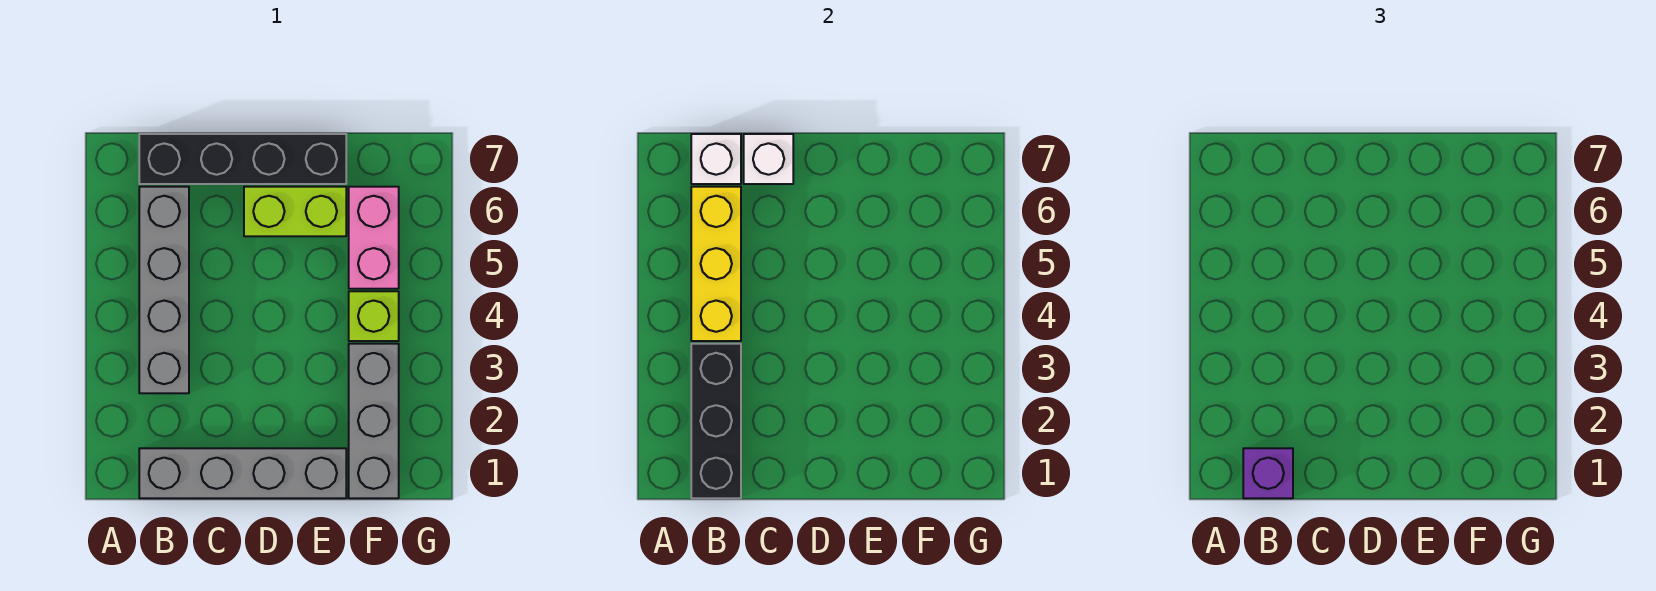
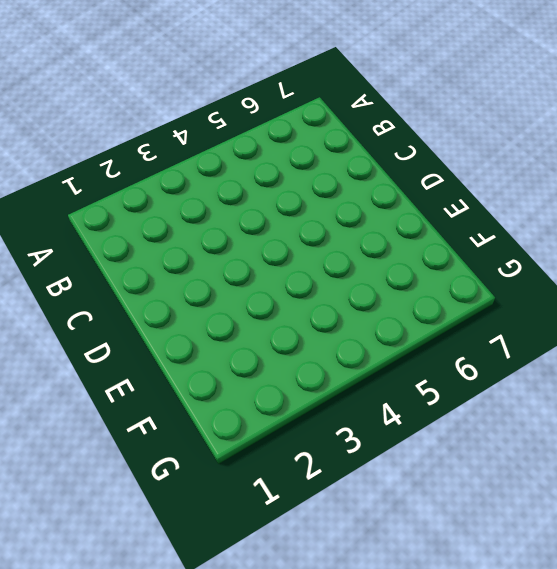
none -> grey 1x4 brick [139,448,346,498]
none -> grey 1x4 brick [139,187,189,393]
none -> black 1x4 brick [139,134,346,184]

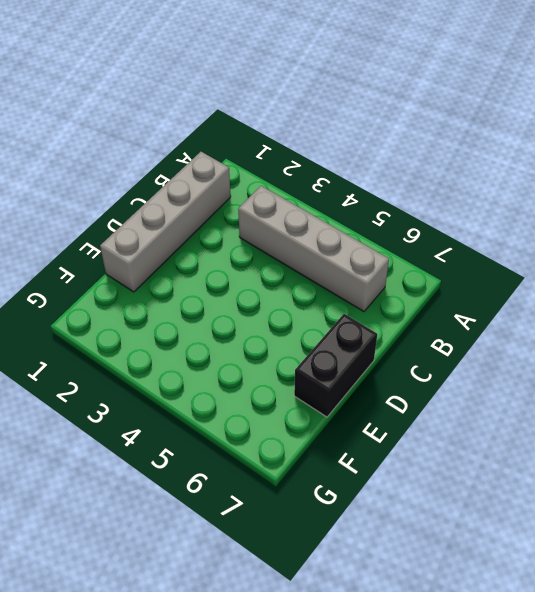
black 1x2 brick [294,314,377,417] -> black 1x4 brick [139,134,346,184]
none -> lime 1x2 brick [244,187,346,236]
none -> grey 1x3 brick [349,344,399,498]
none -> lime 1x1 brick [349,291,399,341]

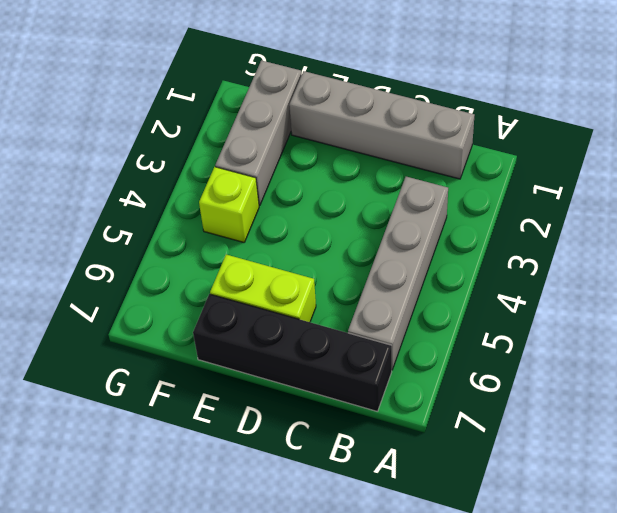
none -> pink 1x2 brick [349,187,399,289]
none -> black 1x3 brick [691,344,741,498]
none -> yellow 1x3 brick [691,187,741,341]

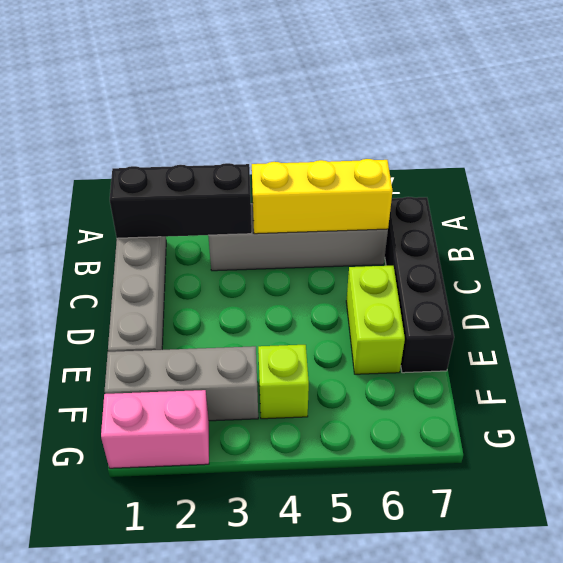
pink 1x2 brick [101,390,209,468] -> pink 1x2 brick moved to [349,187,399,289]
none -> white 1x1 brick [691,134,741,184]
none -> white 1x1 brick [744,134,793,184]
none -> purple 1x1 brick [1243,448,1293,498]

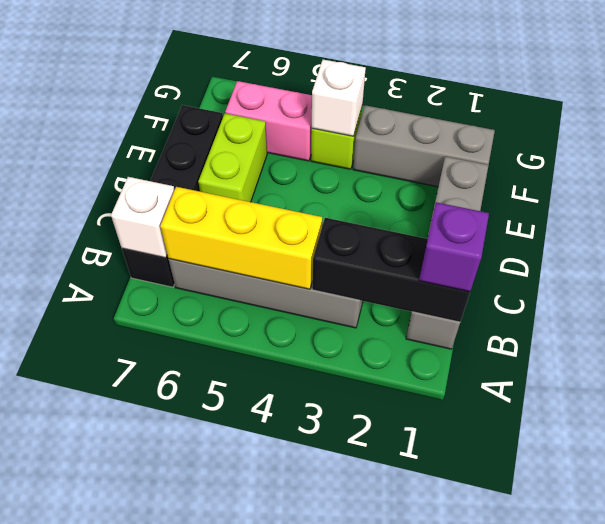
white 1x1 brick [312,60,366,136] -> white 1x1 brick moved to [744,134,793,184]

